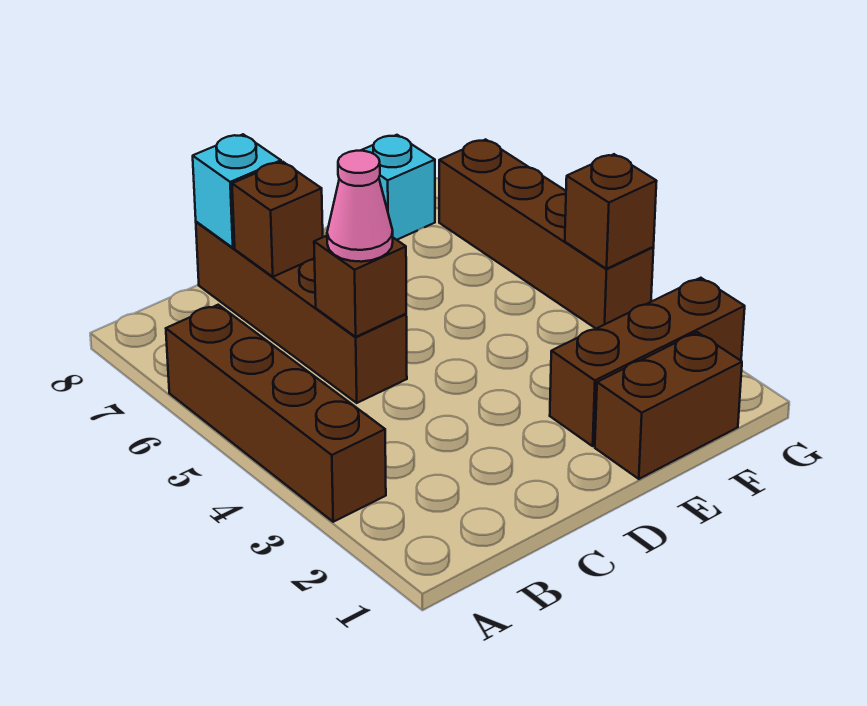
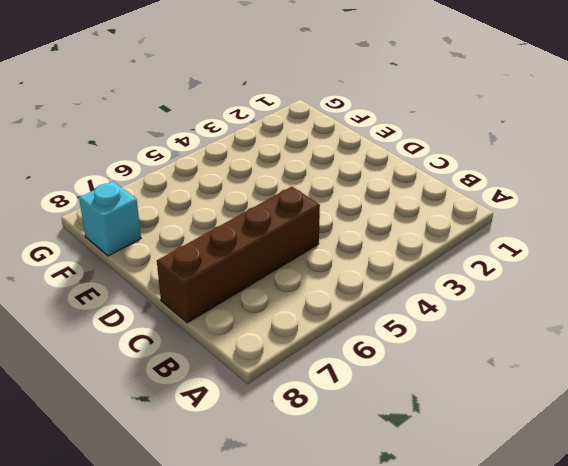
none -> brown 1x4 brick [166,305,386,522]
none -> brown 1x2 brick [595,332,742,479]

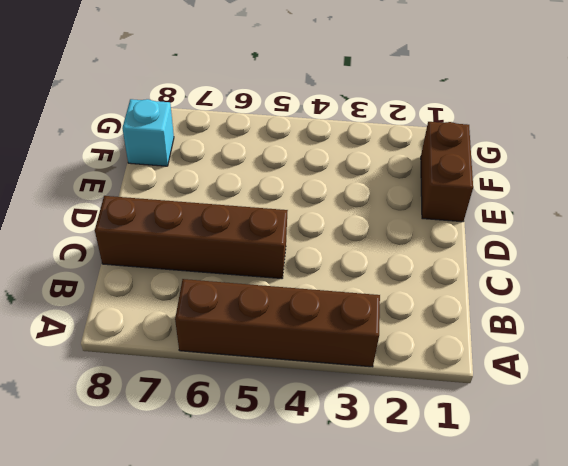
none -> brown 1x3 brick [550,278,745,446]
none -> brown 1x4 brick [439,139,654,329]

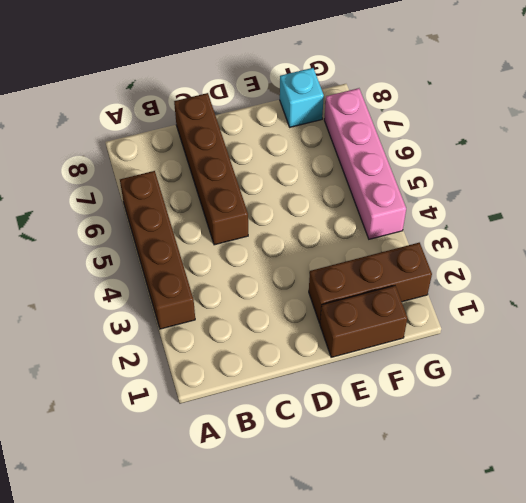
pink 1x4 brick [324,88,406,239] -> brown 1x4 brick [439,139,654,329]
none -> brown 1x1 brick [314,236,406,337]
none -> brown 1x1 brick [232,162,323,277]

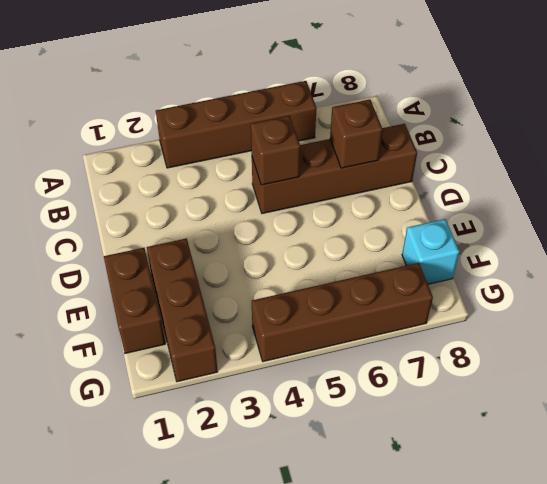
none -> cyan 1x1 brick [193,134,281,248]
none -> brown 1x1 brick [565,154,657,269]

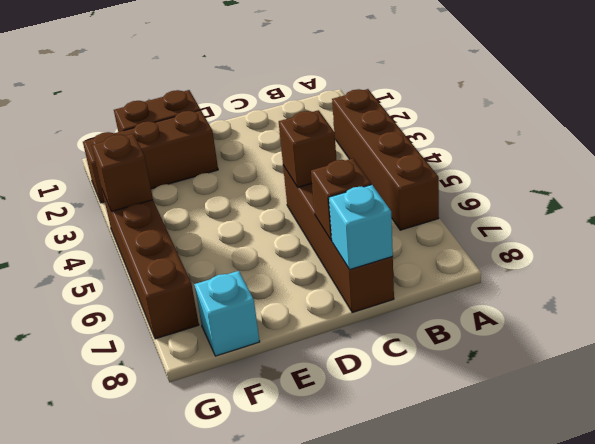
none -> pink 1x1 cone [327,151,393,262]

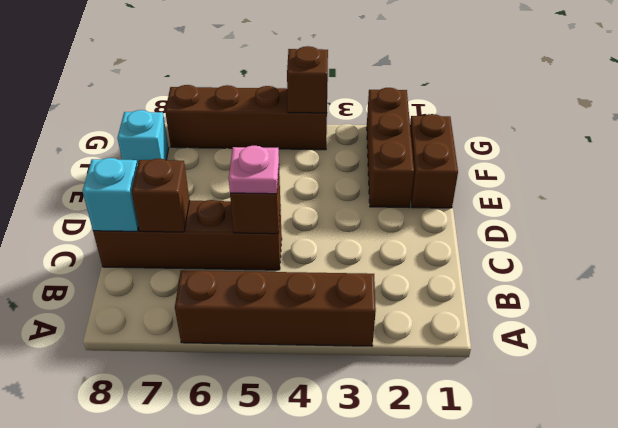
pink 1x1 plate [229,146,279,194] -> pink 1x1 cone [327,151,393,262]

